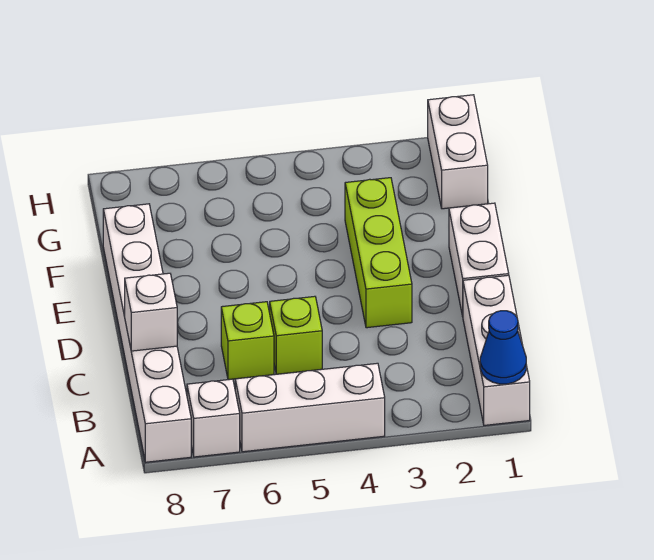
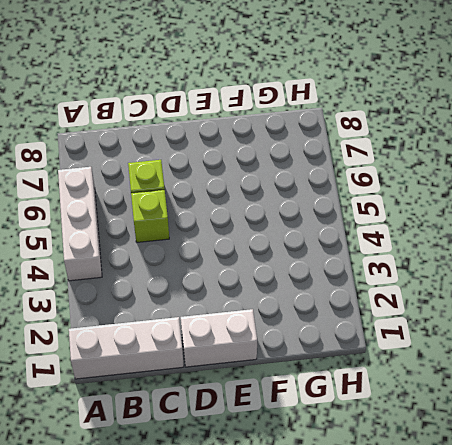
none -> white 1x1 brick [187,379,240,457]
none -> white 1x6 brick [103,204,191,462]

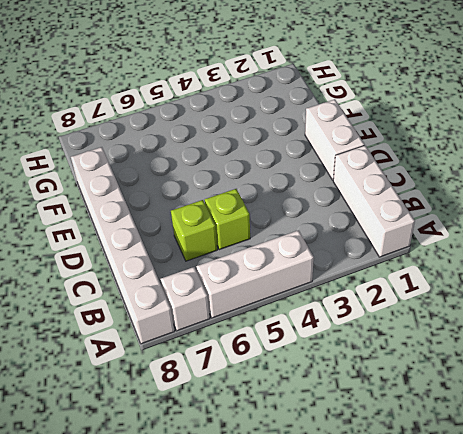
none -> lime 1x3 brick [345,178,412,328]
none -> white 1x2 brick [428,95,488,209]

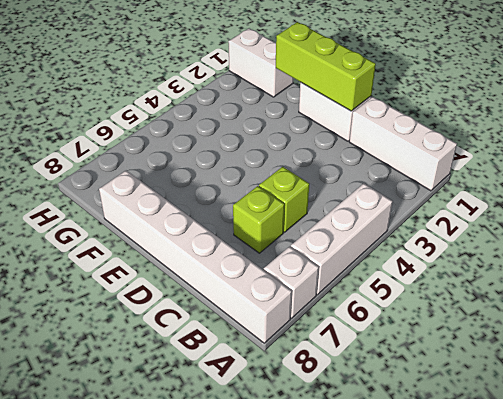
lime 1x3 brick [276,22,376,111] -> lime 1x3 brick moved to [345,178,412,328]
none -> blue 1x1 cone [480,311,526,384]
none -> white 1x1 brick [125,273,177,351]

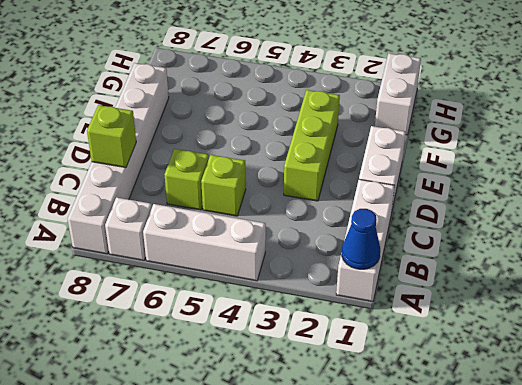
lime 1x1 brick [87,105,136,168] -> white 1x1 brick [125,273,177,351]

